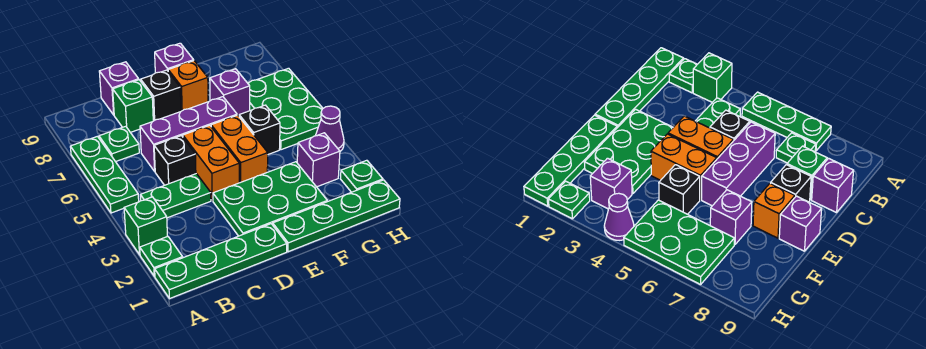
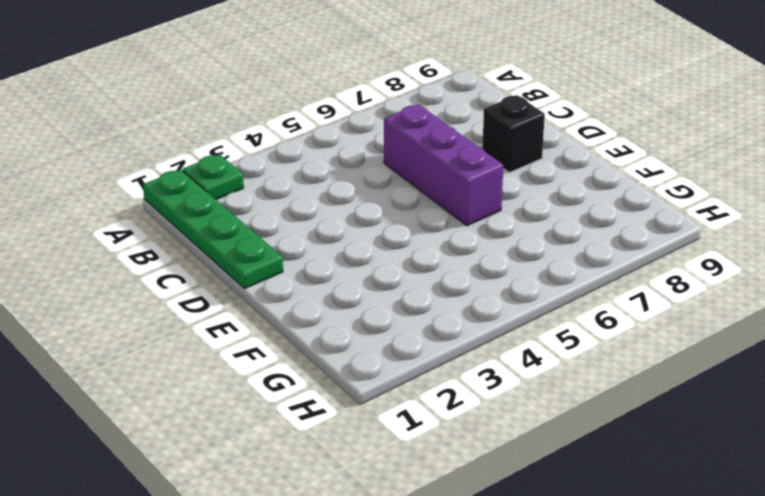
none -> green 1x1 brick [124,197,167,255]
none -> green 1x3 plate [70,136,139,213]
none -> green 1x2 plate [140,174,211,218]

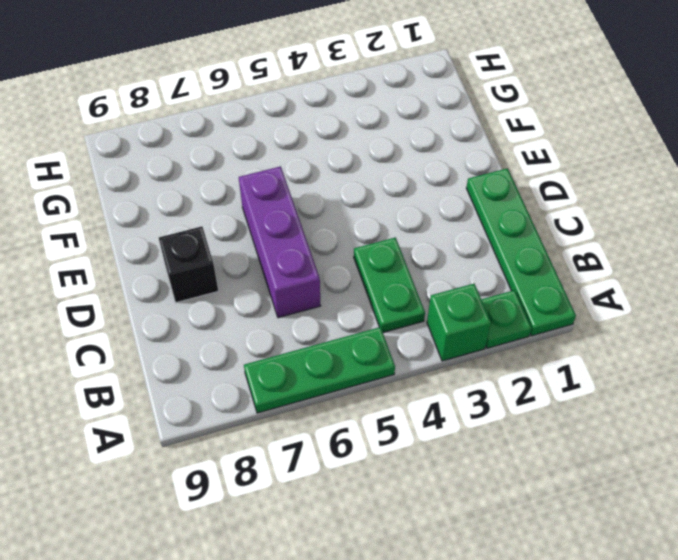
none -> green 1x1 plate [99,126,139,162]
none -> black 1x1 brick [154,136,196,185]
none -> green 1x1 brick [113,80,153,132]

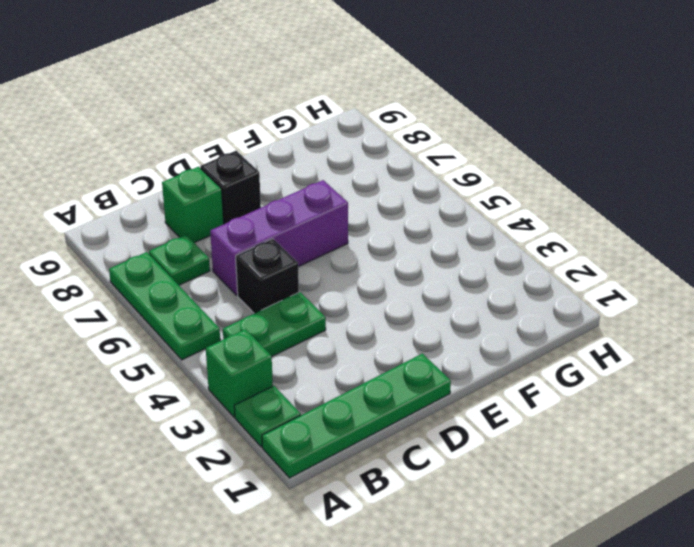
none -> purple 1x1 brick [99,62,139,115]
none -> green 2x3 plate [213,162,327,236]
none -> orange 1x2 brick [183,125,239,201]

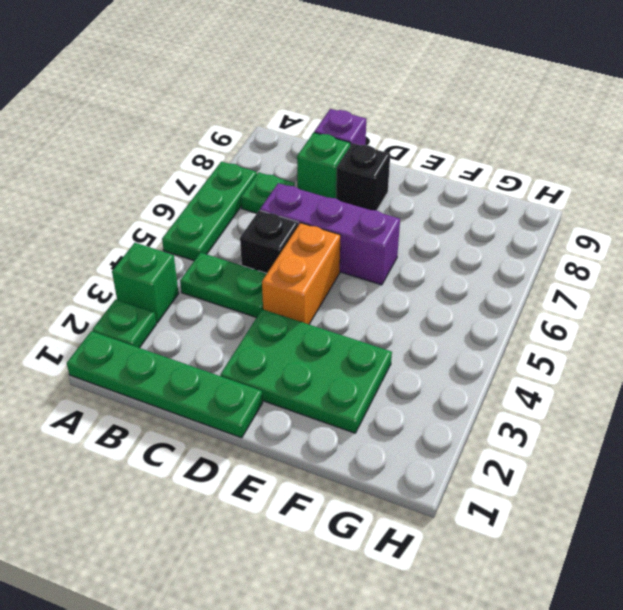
none -> green 1x4 plate [273,180,400,252]
none -> orange 1x2 brick [211,115,268,183]
none -> orange 1x1 brick [168,61,208,111]

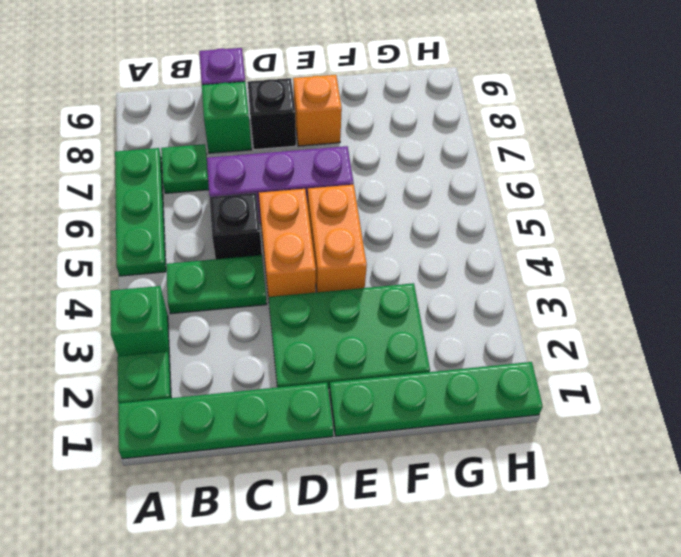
none -> purple 1x1 brick [155,43,194,73]
none -> black 1x1 brick [239,105,280,154]
none -> purple 1x1 brick [210,69,250,116]

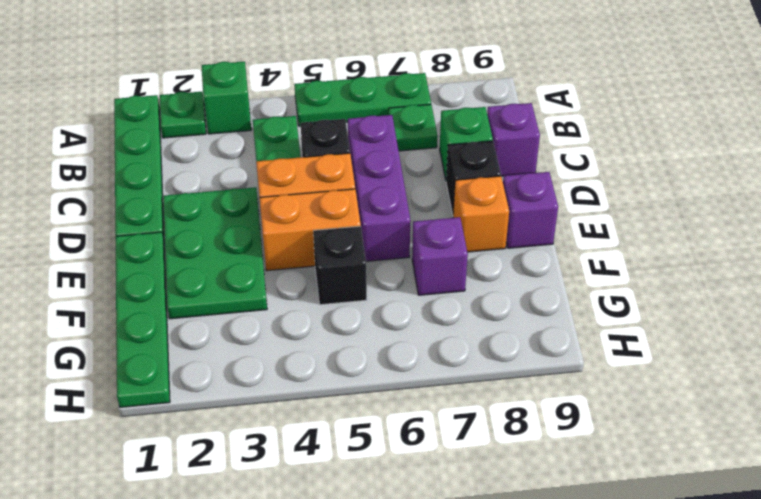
none -> purple 1x1 brick [297,133,340,187]
none -> green 2x3 plate [248,68,323,150]
none -> green 1x1 plate [340,160,383,192]

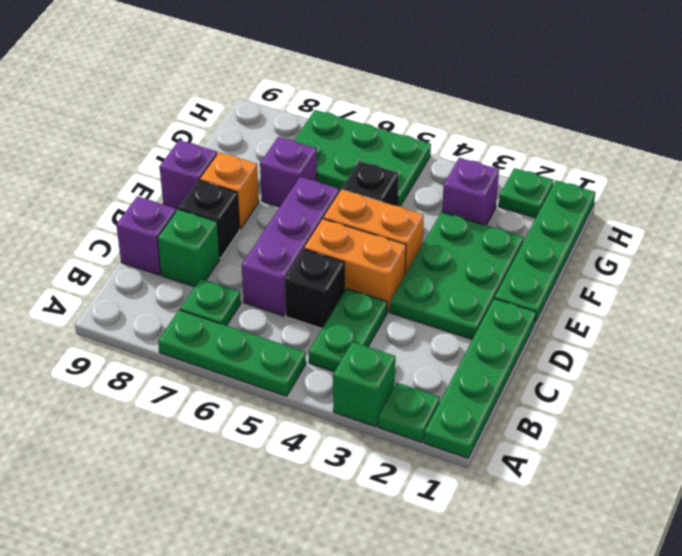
none -> purple 1x1 cone [315,106,344,151]

